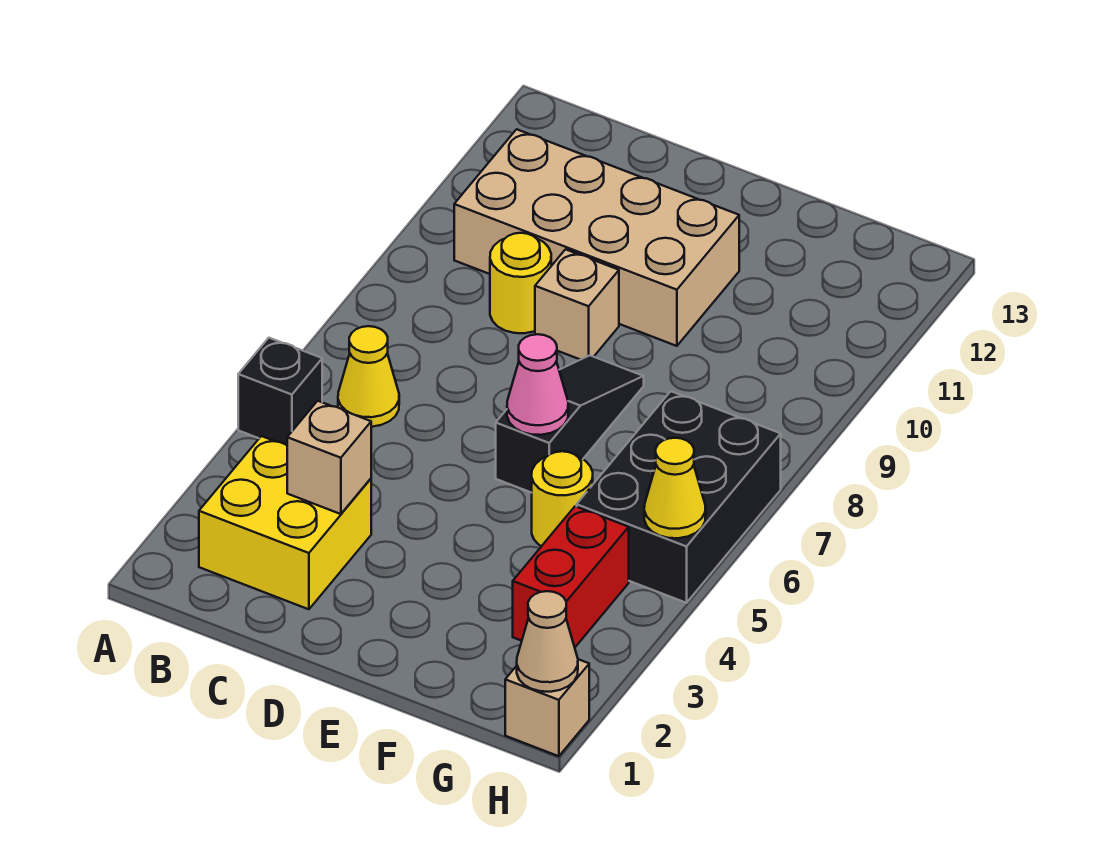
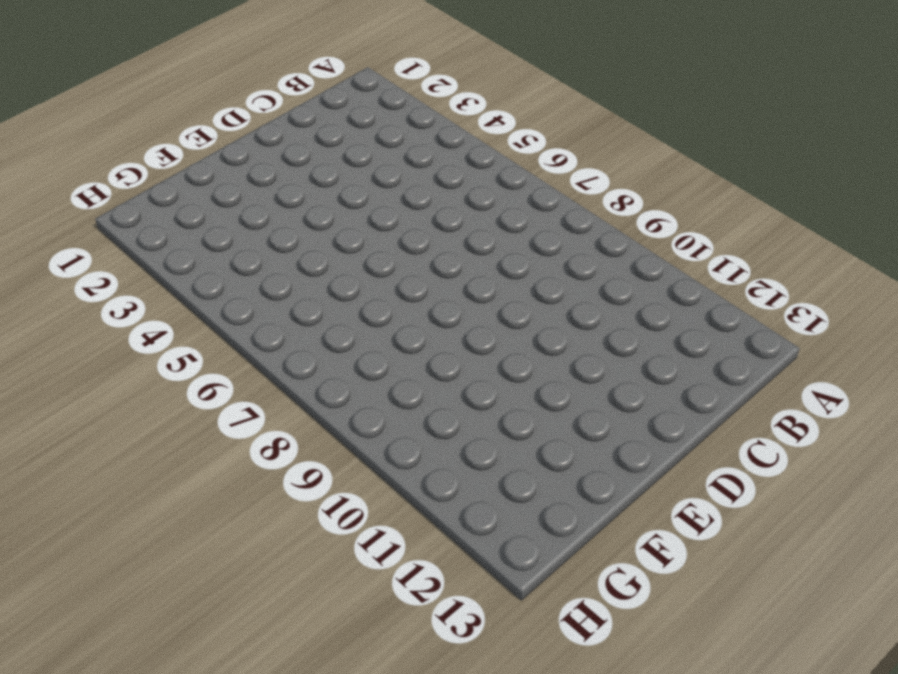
none -> black 1x1 brick [238,338,322,445]
none -> yellow 2x2 brick [199,436,371,609]
none -> yellow 1x1 cone [338,326,399,427]

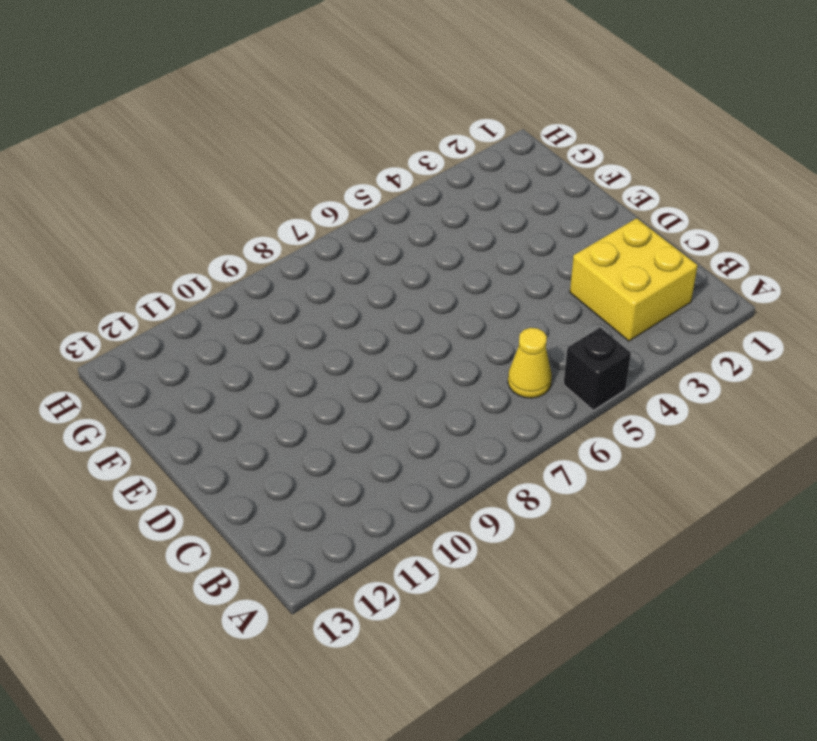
none -> tan 2x4 brick [454,129,739,346]
none -> yellow 1x1 round brick [490,233,551,333]
none -> tan 1x1 brick [535,249,619,360]

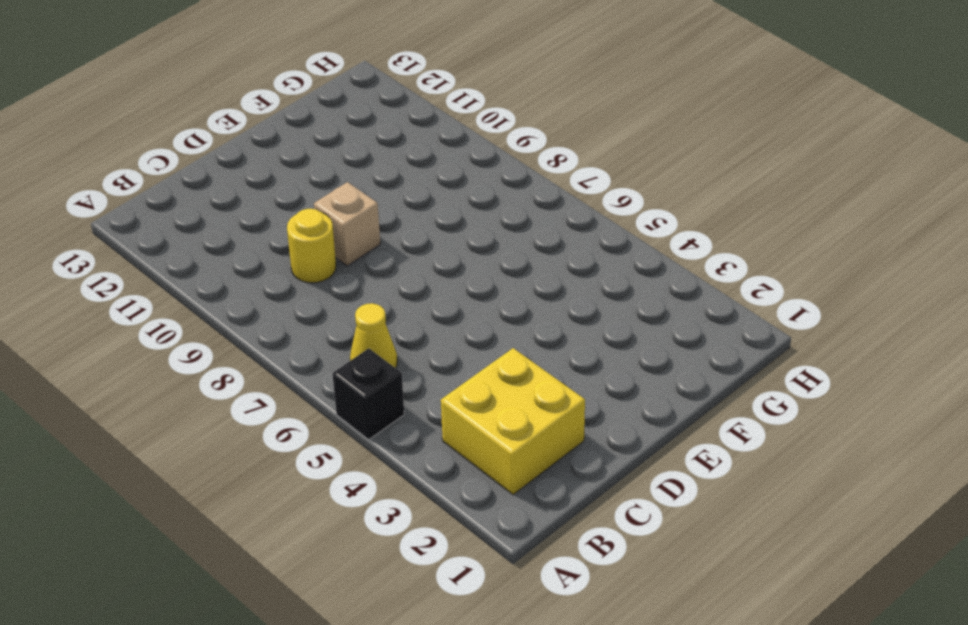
none -> tan 2x4 brick [454,129,739,346]
none -> black 1x3 slope [496,355,644,493]
none -> yellow 1x1 round brick [532,451,593,546]

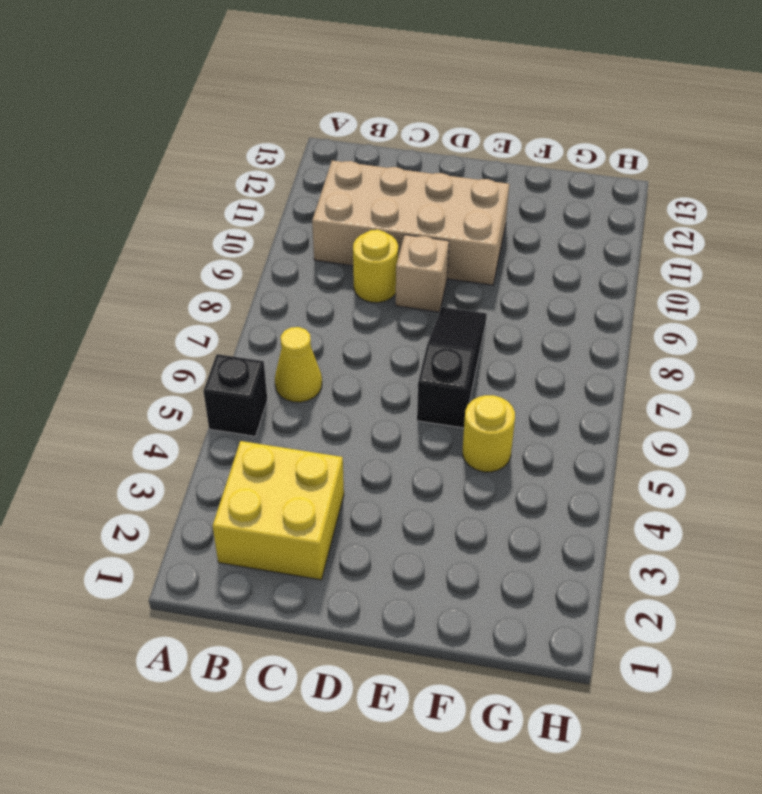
none -> red 1x2 brick [513,506,629,647]
none -> black 2x3 brick [577,391,781,603]
none -> tan 1x1 brick [505,659,589,756]

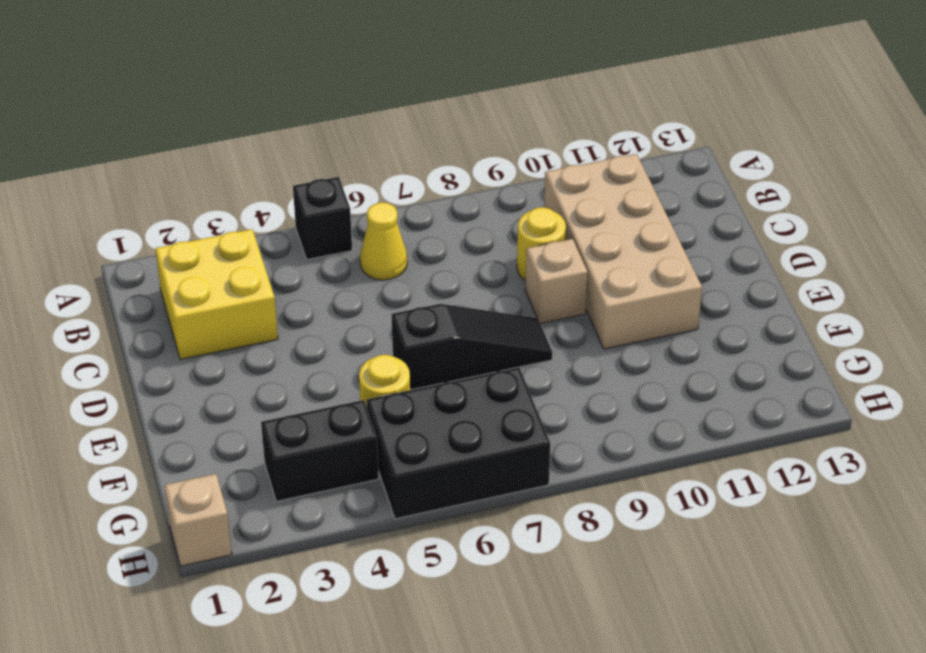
black 1x2 brick [261,400,379,501] -> red 1x2 brick [513,506,629,647]
none -> tan 1x1 brick [287,401,371,514]
none -> pink 1x1 cone [507,334,568,435]
none -> tan 1x1 cone [517,591,578,692]

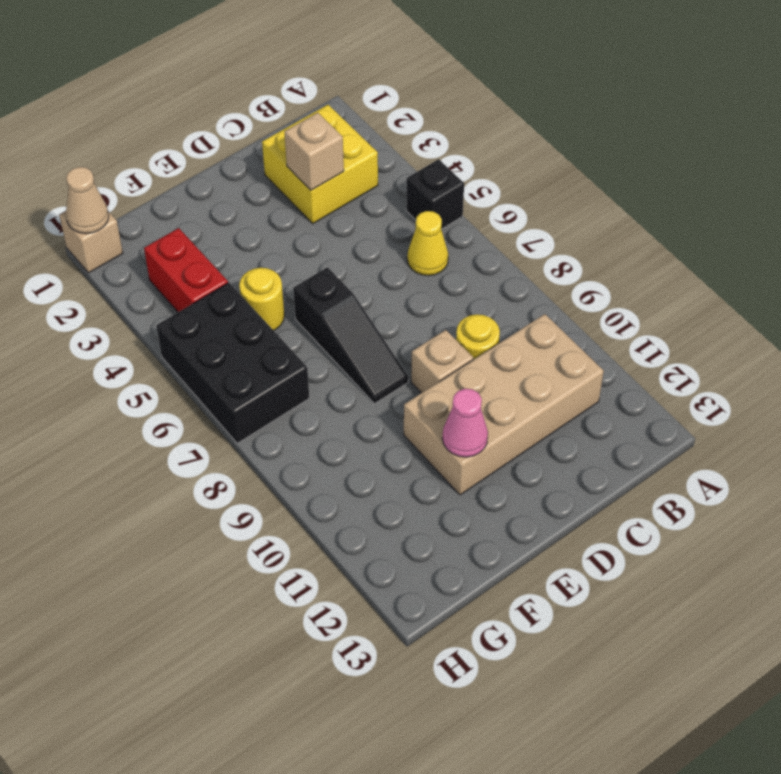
pink 1x1 cone [442,389,488,457] -> pink 1x1 cone moved to [507,334,568,435]
none -> yellow 1x1 cone [644,438,706,538]

